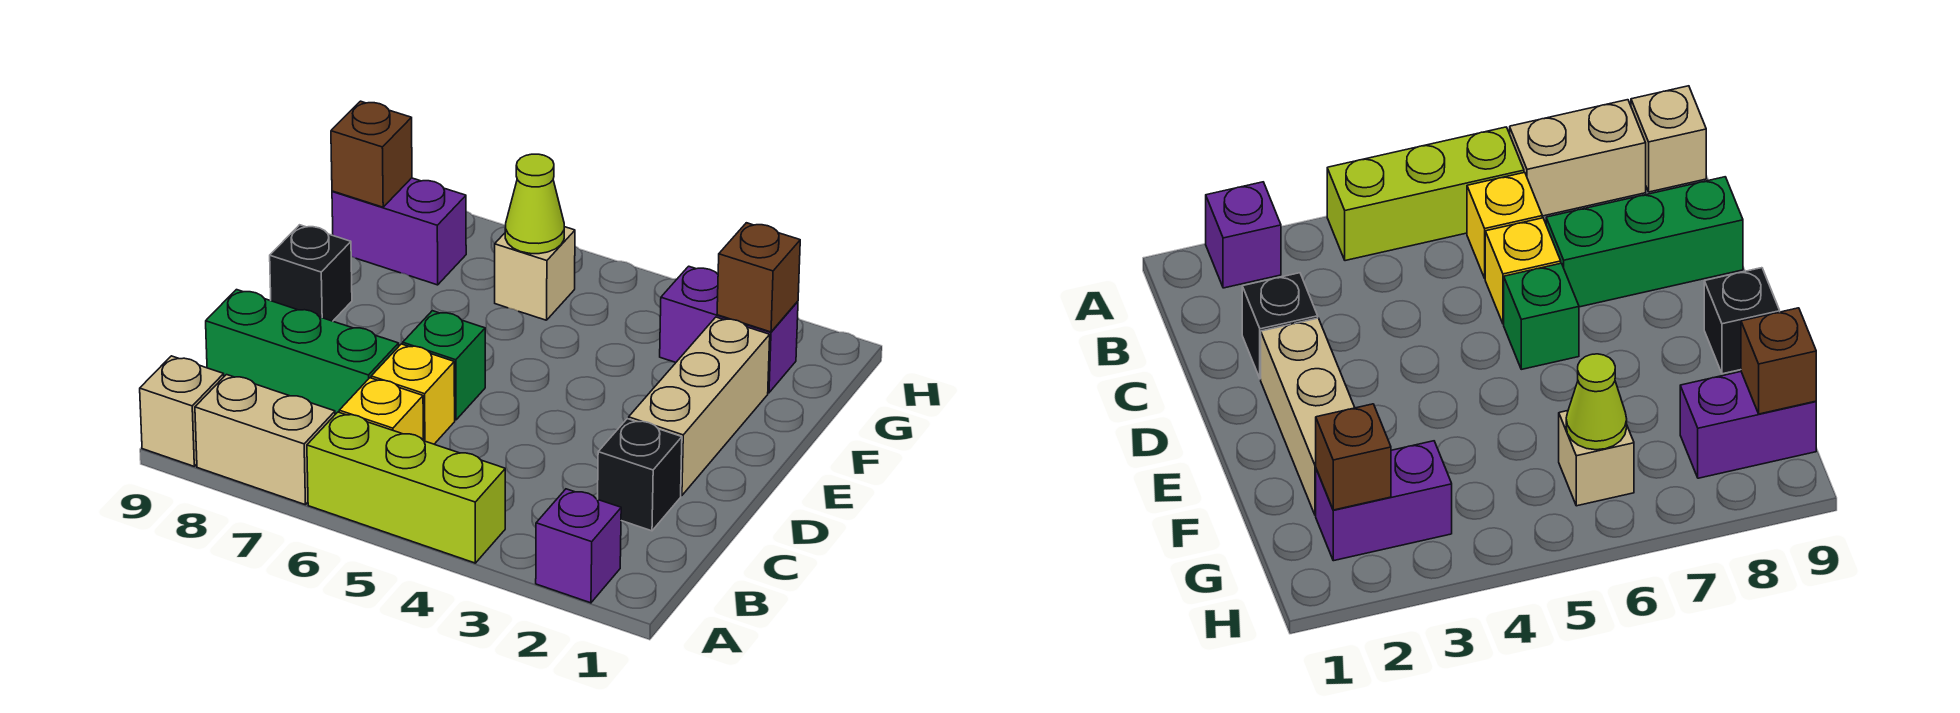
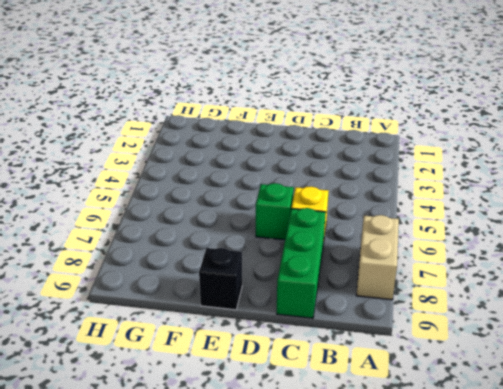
none -> purple 1x1 brick [536,489,621,603]
none -> lime 1x3 brick [307,412,505,563]
none -> tan 1x1 brick [140,356,224,466]

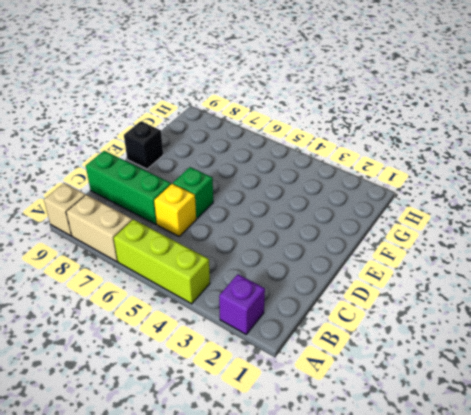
none -> yellow 1x1 brick [339,378,423,440]
none -> black 1x1 brick [598,419,682,531]
none -> tan 1x3 brick [629,317,770,496]

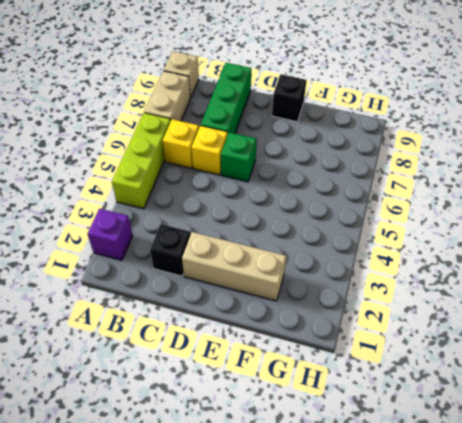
none -> purple 1x2 brick [660,266,798,393]
none -> tan 1x1 brick [495,227,575,320]
none -> purple 1x2 brick [332,178,466,285]

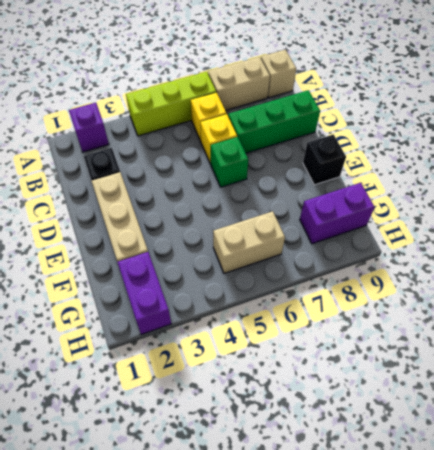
purple 1x2 brick [118,252,171,335] -> purple 1x2 brick turned to [660,266,798,393]
tan 1x2 brick [213,211,285,274] -> tan 1x1 brick [495,227,575,320]
none -> brown 1x1 brick [717,223,800,332]
none -> lime 1x1 cone [505,154,564,254]
none -> brown 1x1 brick [331,101,412,207]

